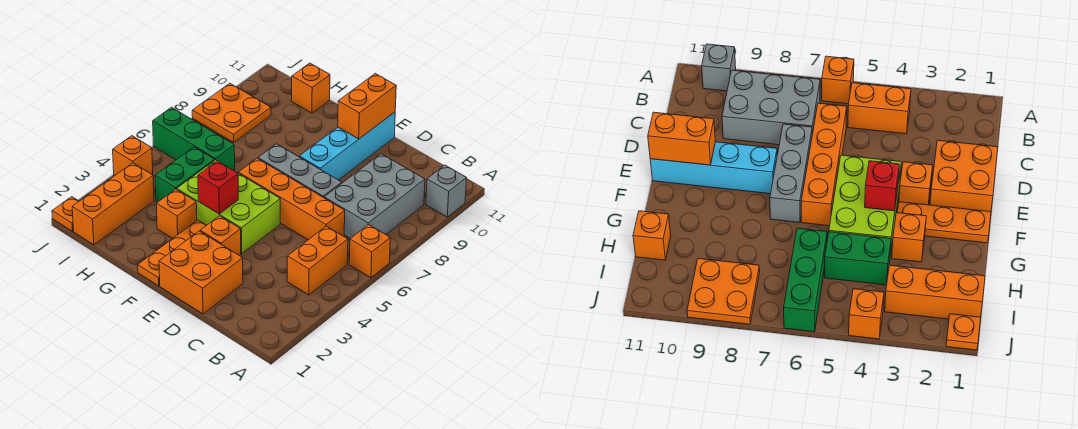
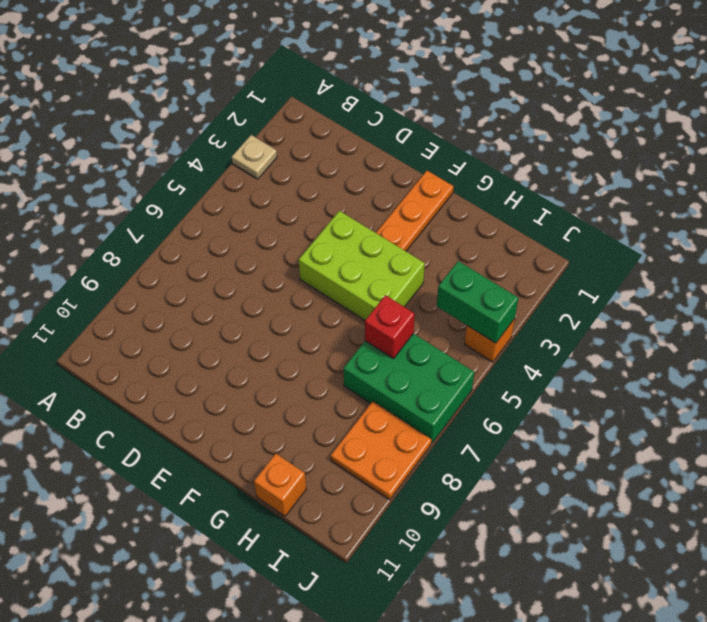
tan 1x1 plate [232,135,277,179] -> none
green 2x3 brick [344,333,474,443] -> green 1x3 brick [153,107,235,171]
red 1x1 brick [365,295,415,359] -> red 1x1 brick moved to [198,161,238,214]
green 1x2 brick [437,261,518,343] -> green 1x2 brick turned to [155,147,215,202]
none -> orange 1x1 brick [349,224,390,278]
none -> grey 1x1 brick [426,165,466,217]
none -> orange 1x2 brick [287,226,348,295]

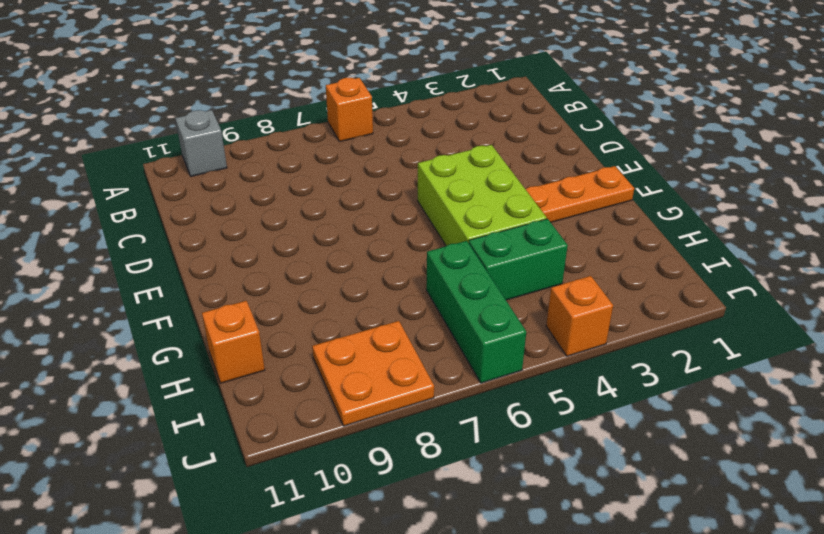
none -> orange 1x2 brick [287,226,348,295]
none -> grey 2x3 brick [324,154,425,239]
none -> orange 1x4 brick [238,158,345,240]

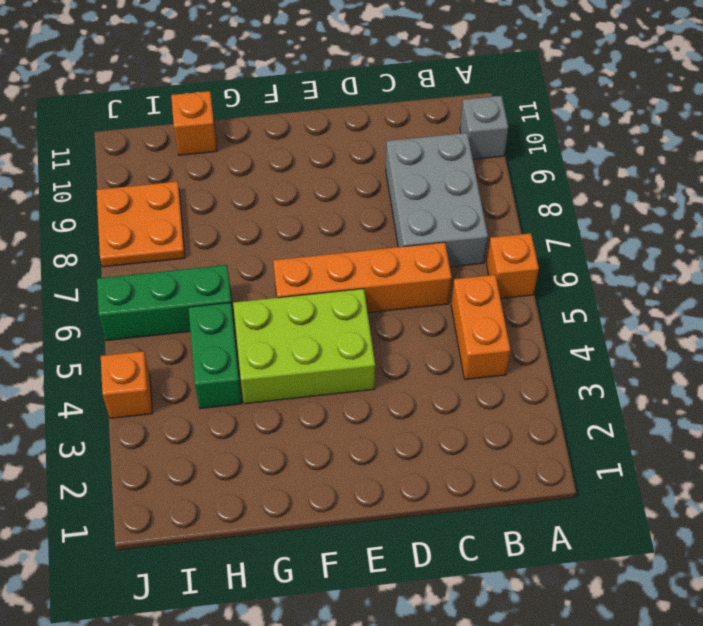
none -> orange 2x2 brick [159,231,243,314]
none -> grey 1x3 brick [258,144,342,198]
none -> orange 1x1 brick [200,216,241,256]

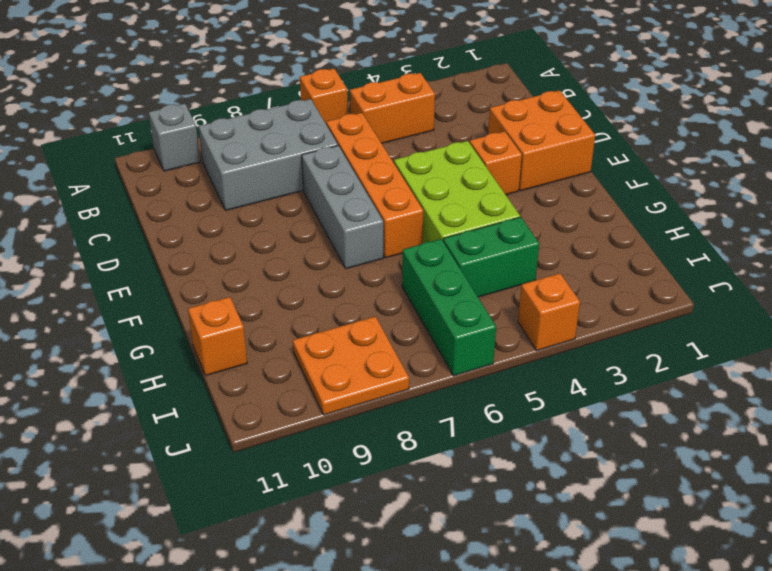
none -> cyan 1x4 brick [299,112,395,180]
none -> orange 1x3 plate [138,220,206,286]
none -> orange 1x1 brick [156,189,197,239]

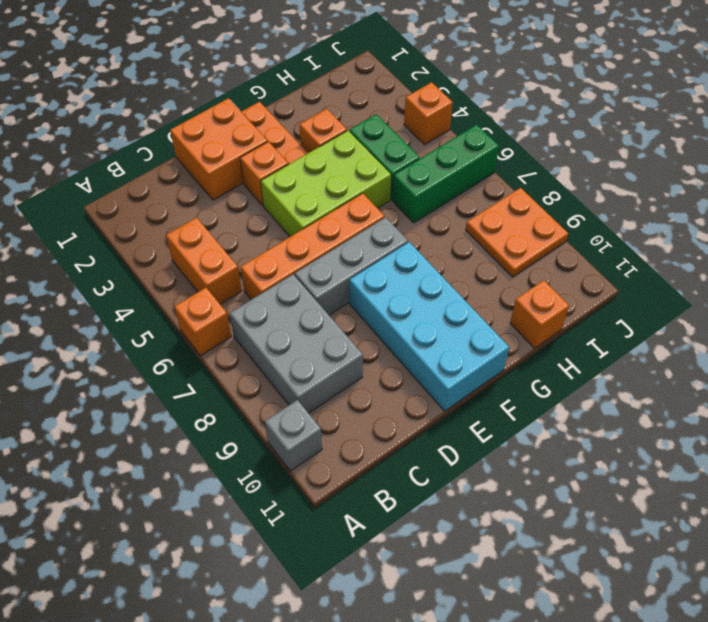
cyan 2x4 brick [349,242,509,411] -> cyan 1x4 brick [299,112,395,180]
none -> orange 1x3 brick [72,163,154,245]
none -> orange 1x1 plate [52,197,79,231]
none -> orange 1x2 brick [338,74,396,139]

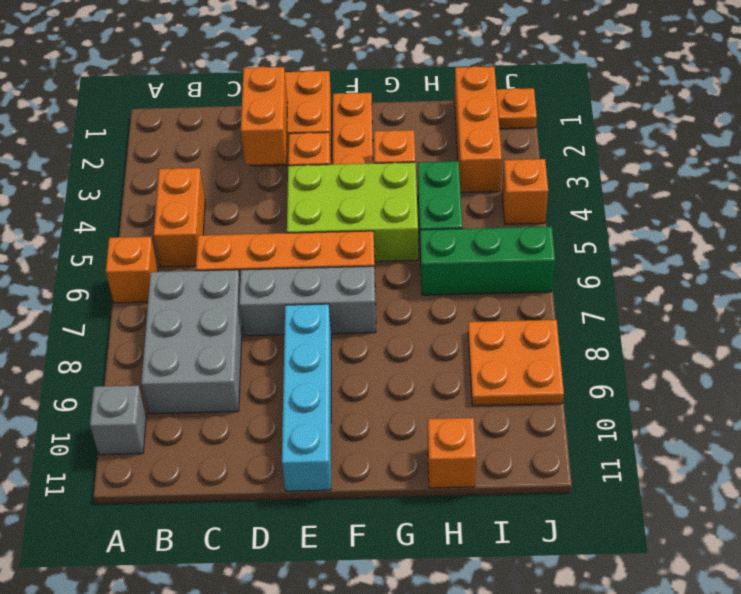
orange 1x2 brick [241,67,288,165] -> orange 1x2 brick moved to [338,74,396,139]
none -> red 1x1 brick [198,161,238,214]

